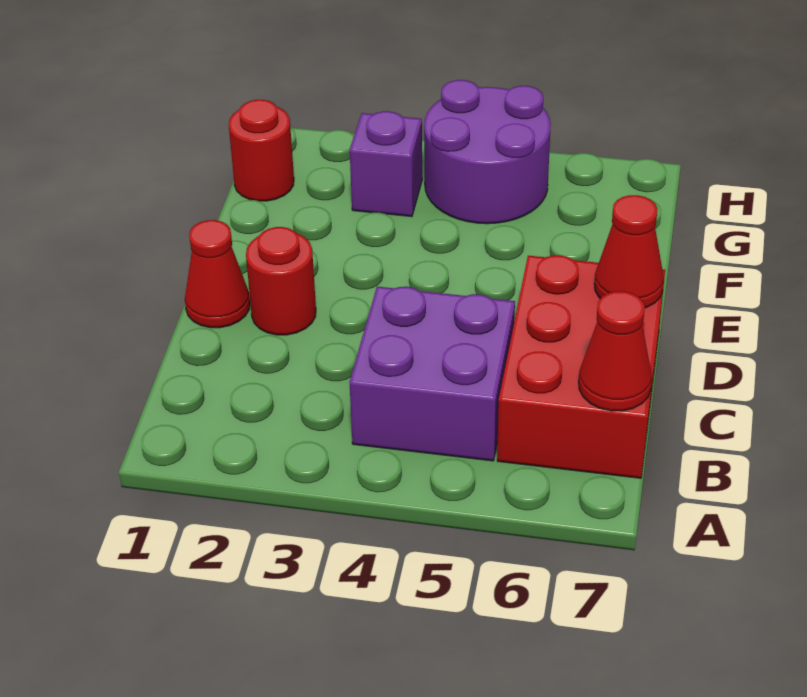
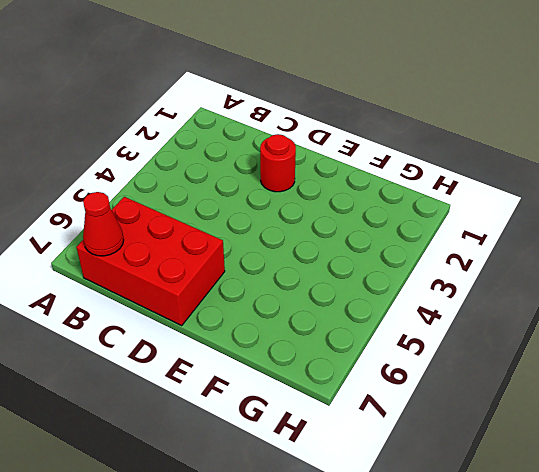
none -> purple 2x2 brick [349,287,515,461]
none -> red 1x1 cone [185,220,250,328]

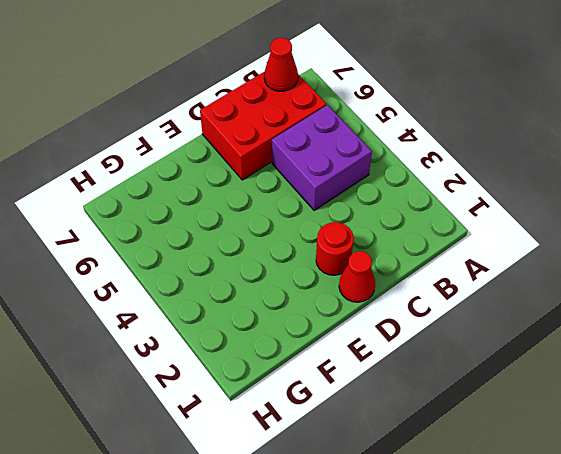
none -> red 1x1 round brick [229,100,294,201]
none -> purple 1x1 brick [350,111,422,217]

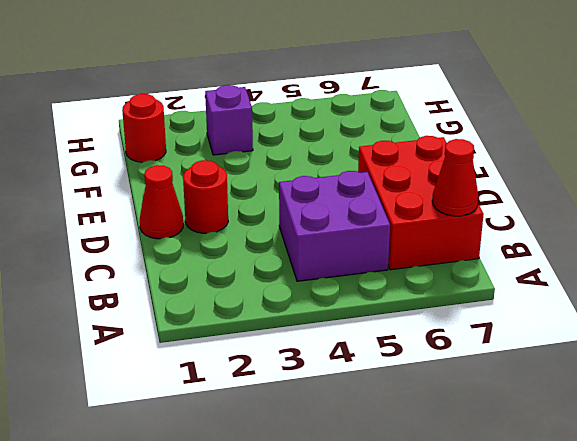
none -> purple 2x2 round brick [424,80,551,224]
none -> red 1x1 cone [594,195,664,308]

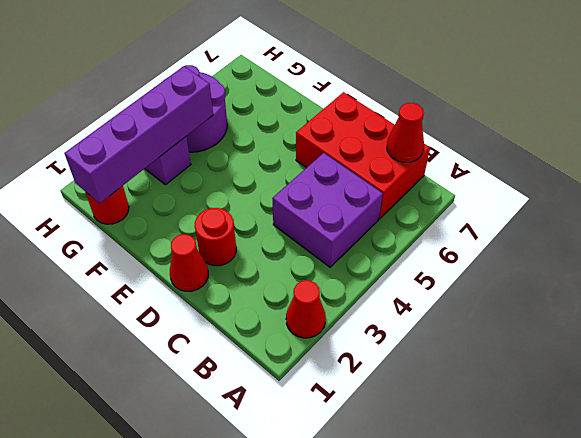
red 1x1 cone [286,280,326,338] -> red 1x1 cone moved to [594,195,664,308]
purple 1x4 brick [65,66,213,203] -> none

